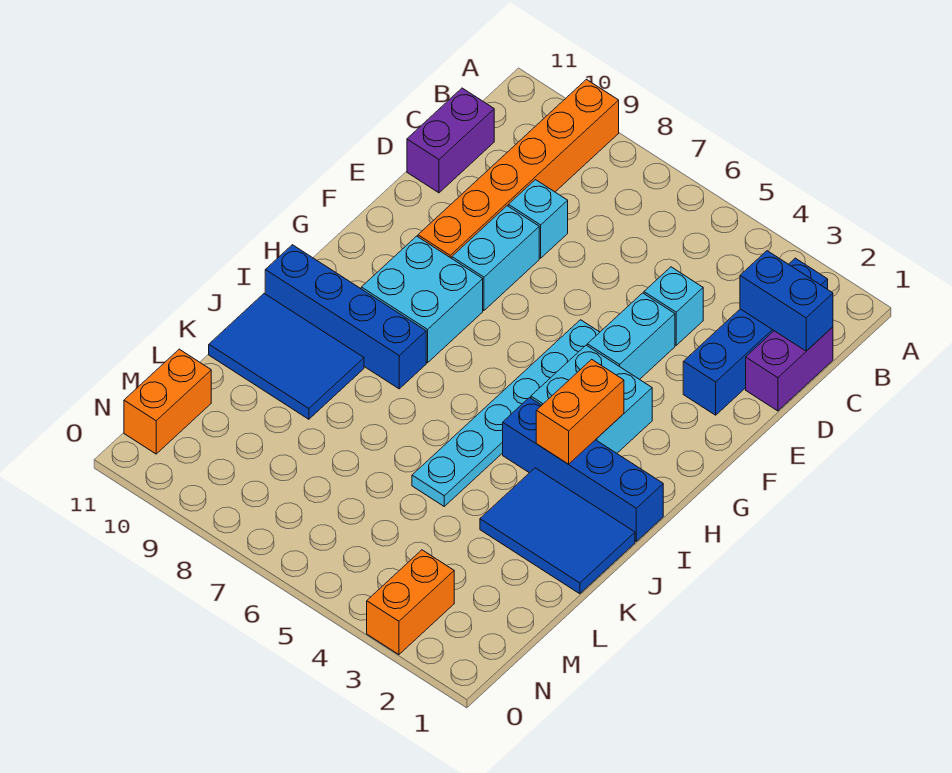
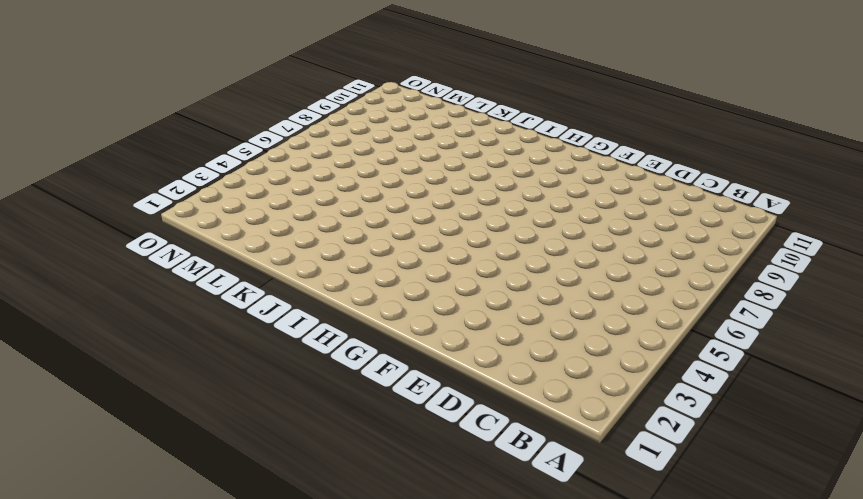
none -> orange 1x6 brick [418,80,619,258]
none -> blue 1x4 brick [683,258,828,415]
none -> purple 1x2 brick [746,327,833,411]

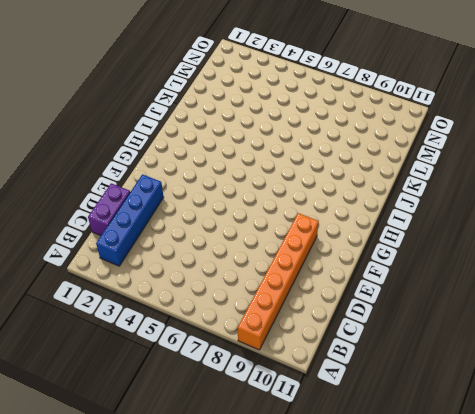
none -> purple 1x2 brick [407,88,494,193]
none -> cyan 1x1 brick [644,267,703,345]
none -> cyan 1x1 brick [508,180,568,258]

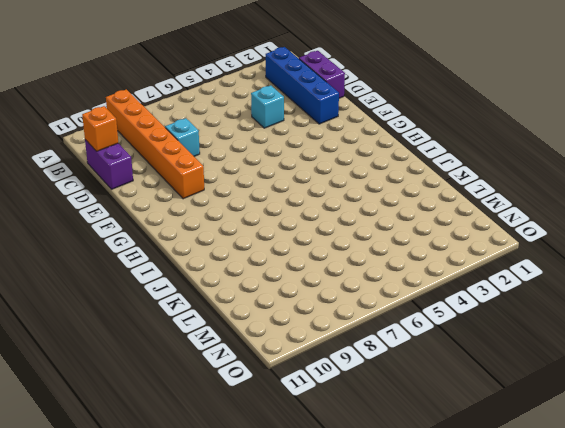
orange 1x1 brick [82,106,118,151] -> none
none -> cyan 1x2 brick [587,293,675,379]
none -> cyan 1x2 brick [452,206,539,310]
none -> cyan 1x6 plate [412,320,600,506]

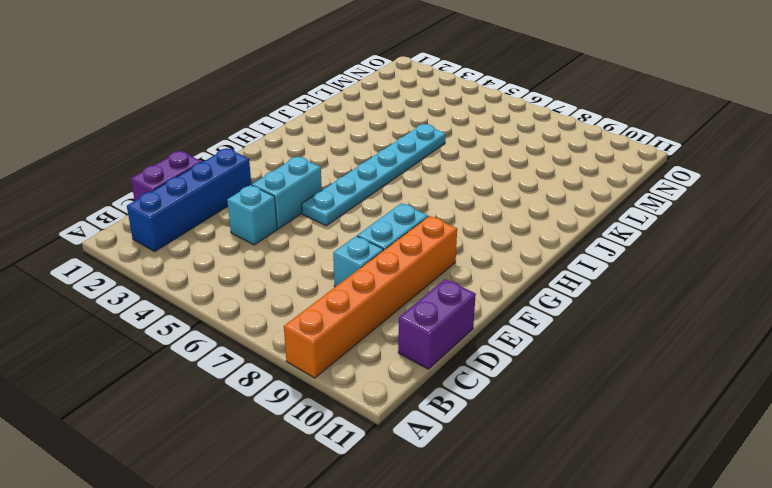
none -> cyan 2x2 brick [531,345,652,453]
none -> cyan 2x2 brick [361,236,483,363]
none -> blue 1x4 brick [503,398,663,541]

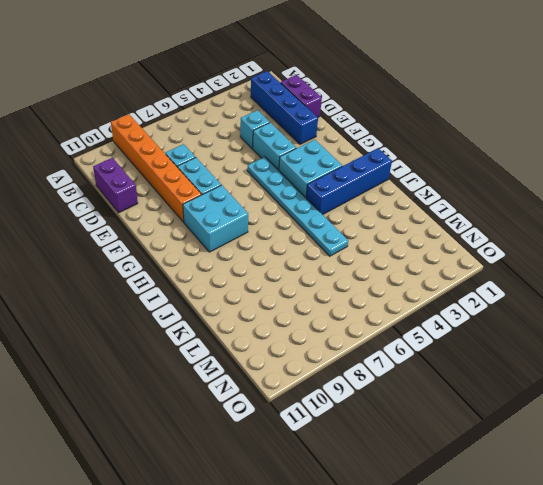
none -> blue 1x4 brick [265,245,426,389]
none -> blue 2x3 tile [480,468,635,594]
none -> blue 2x3 tile [209,294,364,419]

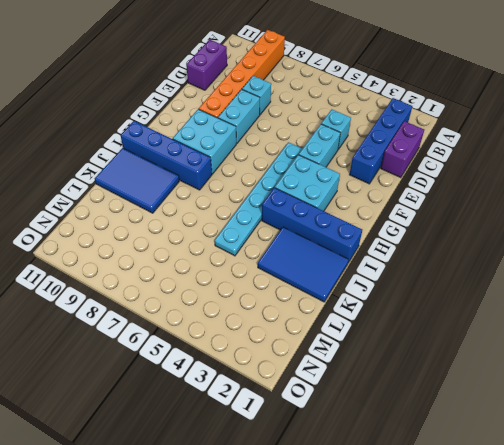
none -> orange 1x2 brick [124,349,211,454]
none -> orange 1x2 brick [367,550,454,655]
none -> blue 1x2 brick [740,251,833,351]

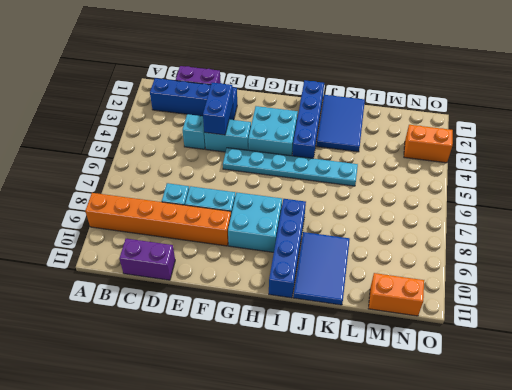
blue 1x2 brick [203,83,233,135] -> blue 1x2 brick moved to [740,251,833,351]
none -> orange 1x2 brick [536,359,624,464]

